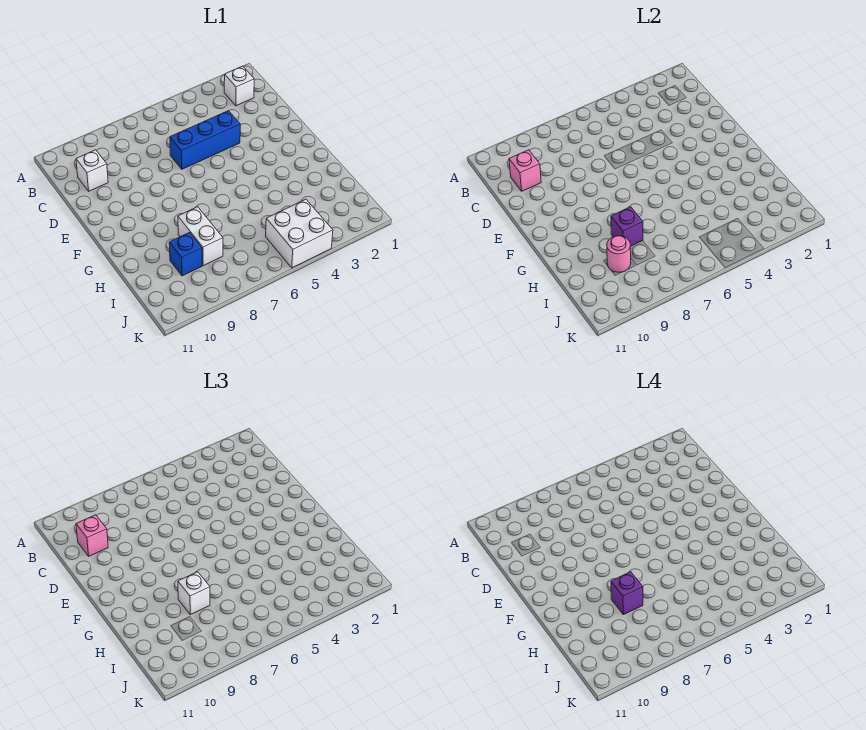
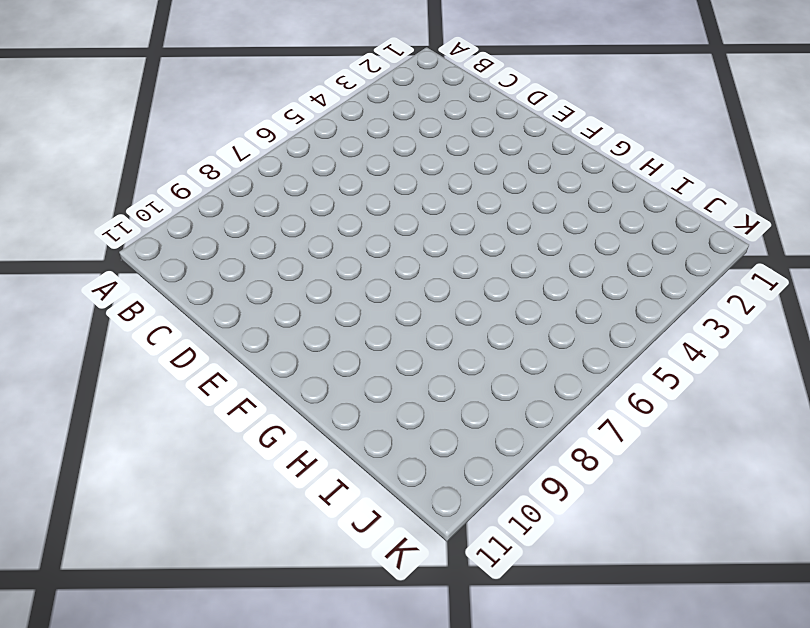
none -> white 1x1 brick [224,66,254,106]
none -> white 1x1 brick [76,150,108,191]
none -> blue 1x3 brick [170,111,240,169]

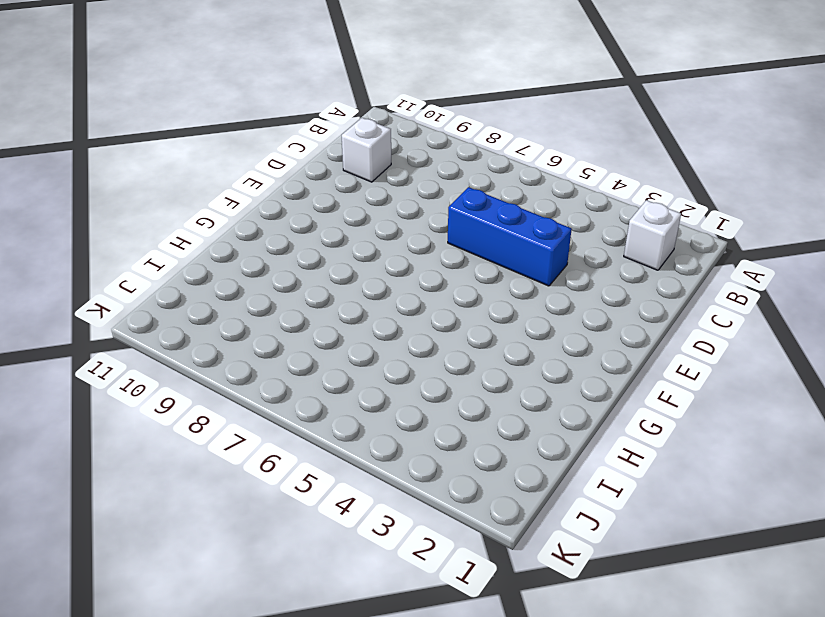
none -> white 1x2 brick [178,207,223,266]
none -> blue 1x1 brick [169,233,202,276]
none -> white 2x2 brick [266,199,333,268]

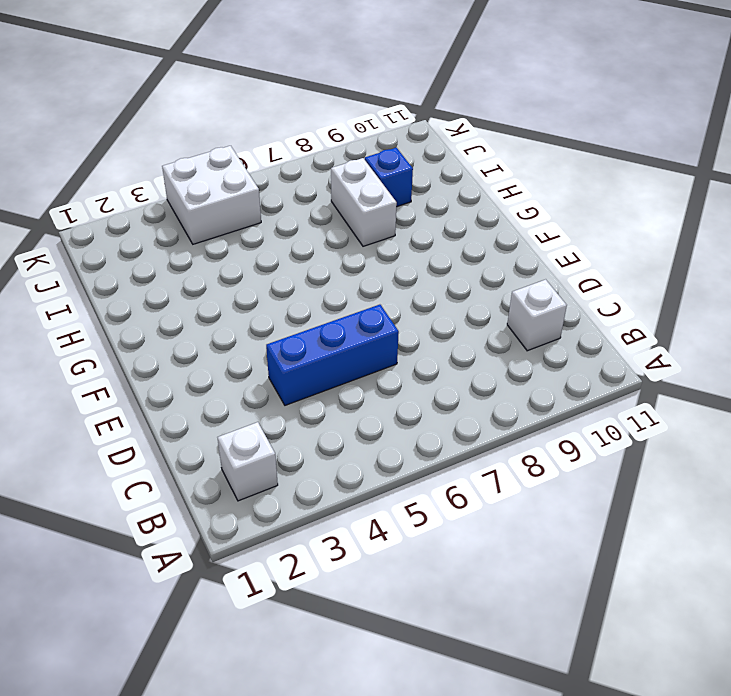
none -> pink 1x1 brick [509,150,541,191]
none -> purple 1x1 brick [611,207,643,246]
none -> pink 1x1 round brick [607,236,631,272]

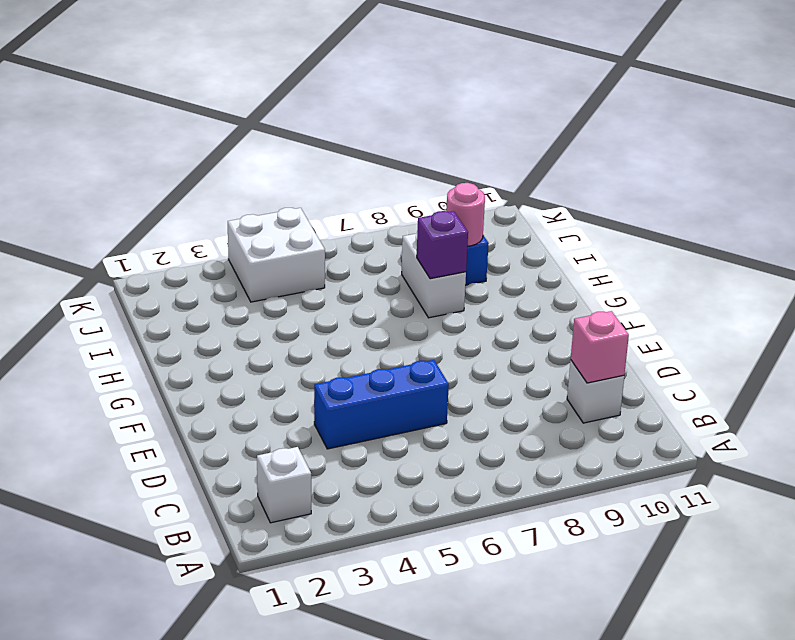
none -> pink 1x1 brick [76,515,108,556]
none -> white 1x1 brick [178,572,210,615]
none -> purple 1x1 brick [611,572,643,615]

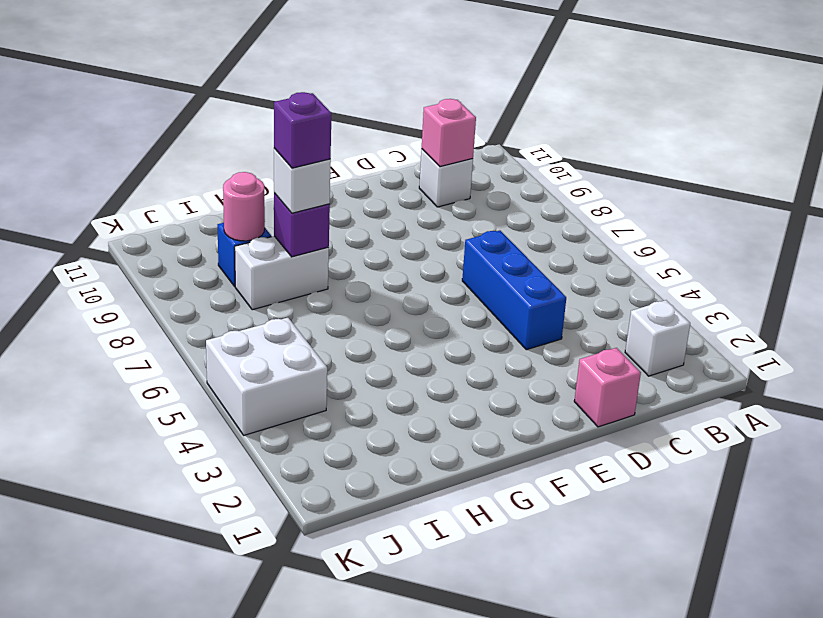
pink 1x1 brick [574,348,641,427] -> pink 1x1 brick moved to [76,515,108,556]

